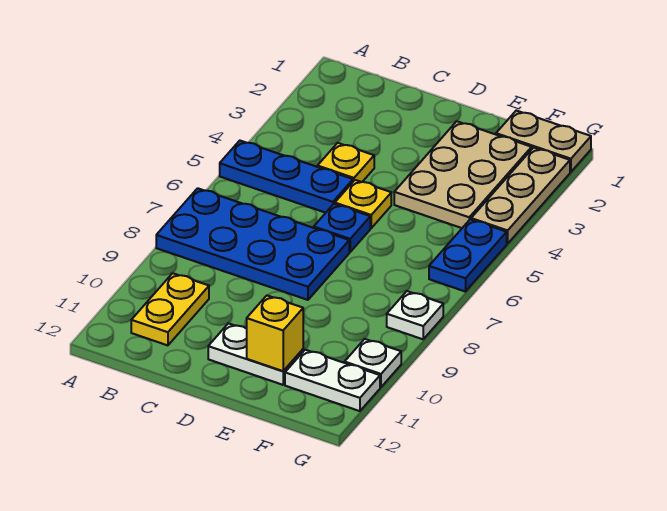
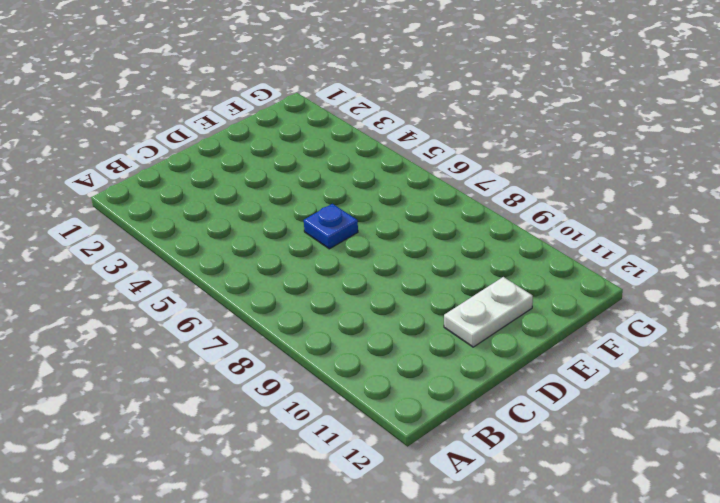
none -> blue 1x3 plate [220,141,353,213]
none -> blue 2x4 plate [156,188,349,300]
none -> yellow 1x2 plate [131,273,209,345]

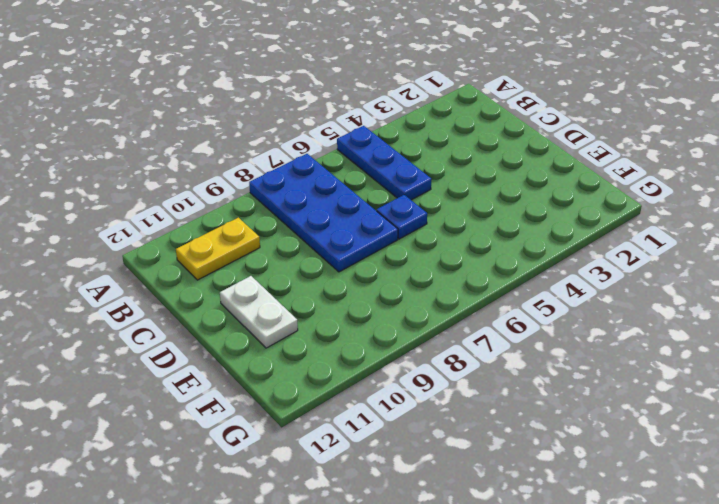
none -> yellow 1x1 plate [318,143,374,182]
none -> yellow 1x1 plate [335,180,391,228]
none -> tan 2x3 plate [394,121,532,228]

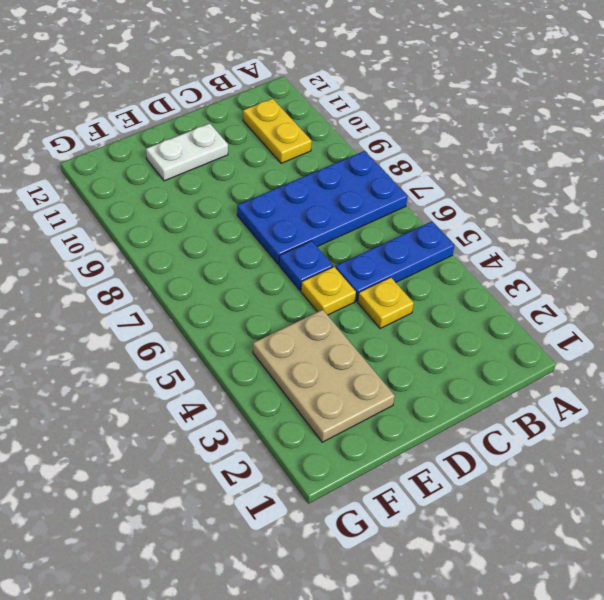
none -> tan 1x2 plate [496,111,591,172]
none -> white 1x2 plate [285,350,380,411]
none -> tan 1x3 plate [471,148,570,244]

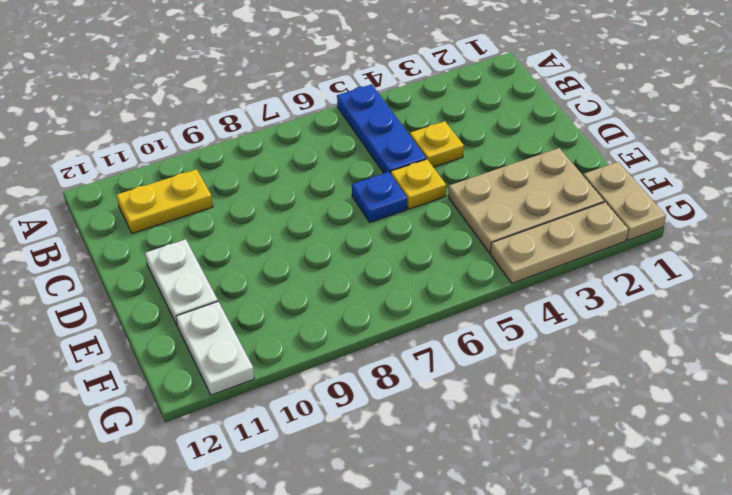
none -> blue 2x4 plate [156,188,349,300]
none -> blue 1x2 plate [429,219,507,292]
none -> white 1x1 plate [387,291,443,339]

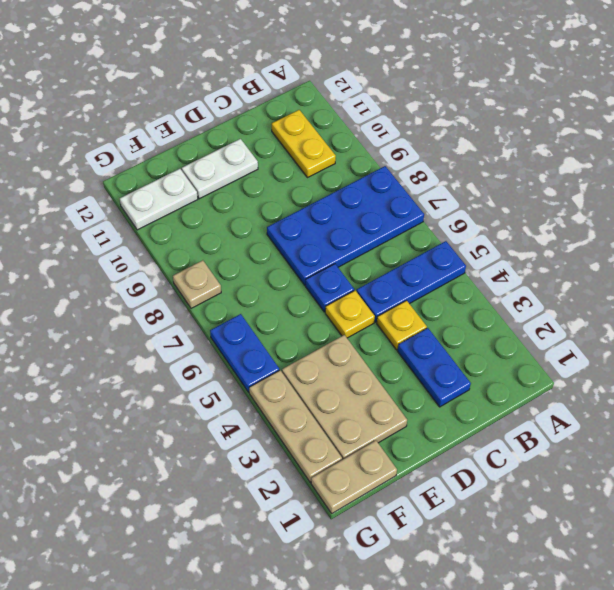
blue 1x2 plate [398,328,471,407] -> none
tan 1x1 plate [173,260,221,308] -> white 1x1 plate [387,291,443,339]
none -> white 1x1 plate [345,339,401,387]
none -> yellow 1x1 brick [247,295,303,371]

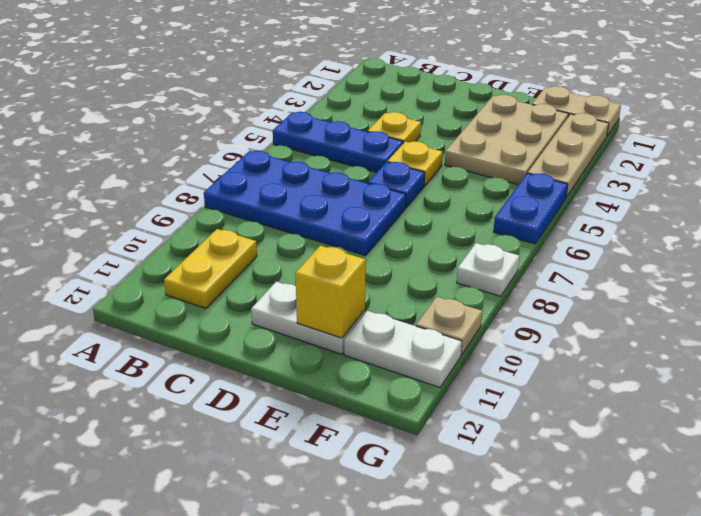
tan 1x1 plate [416,297,482,355] -> white 1x1 plate [345,339,401,387]

